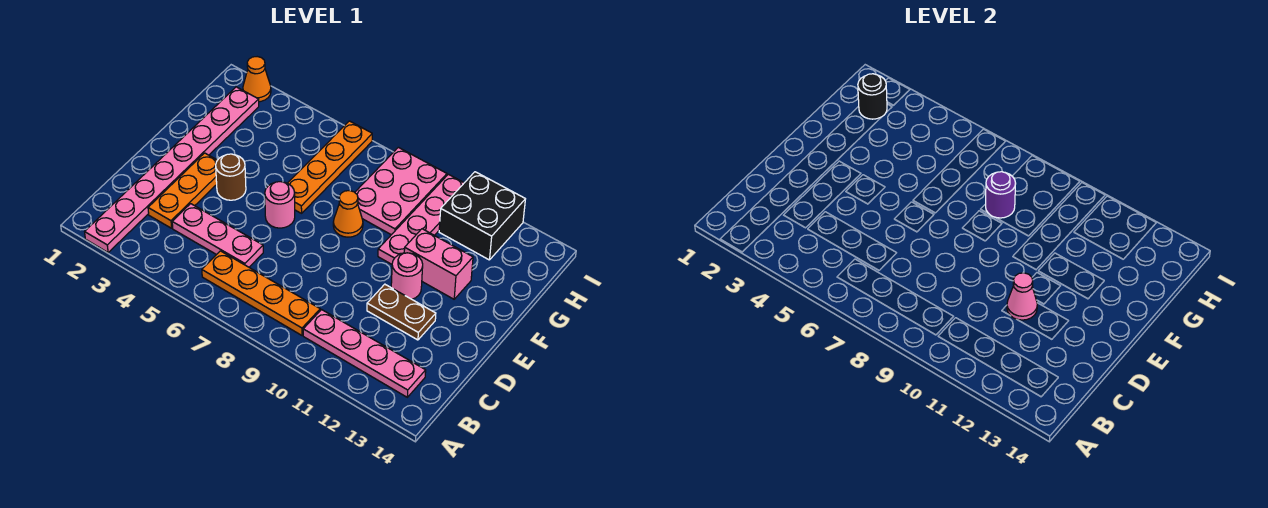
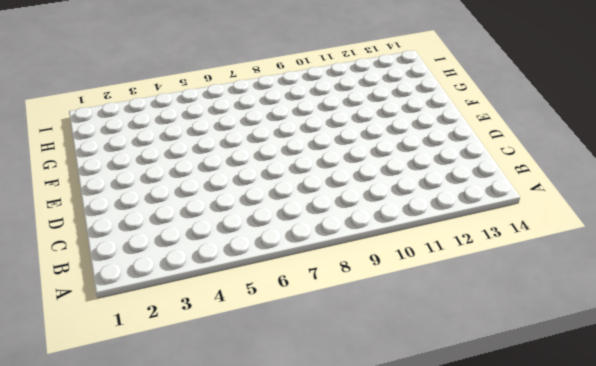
none -> pink 1x8 plate [85,87,259,253]
none -> orange 1x4 plate [202,251,320,335]
none -> pink 1x4 plate [303,310,426,397]

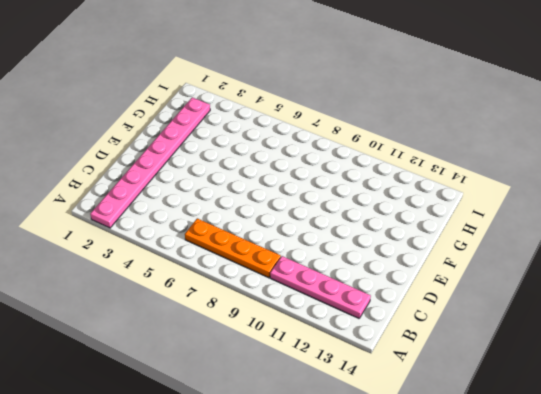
none -> orange 1x3 plate [148,153,217,228]
none -> pink 1x3 plate [172,204,263,267]
none -> brown 1x2 plate [367,284,436,340]

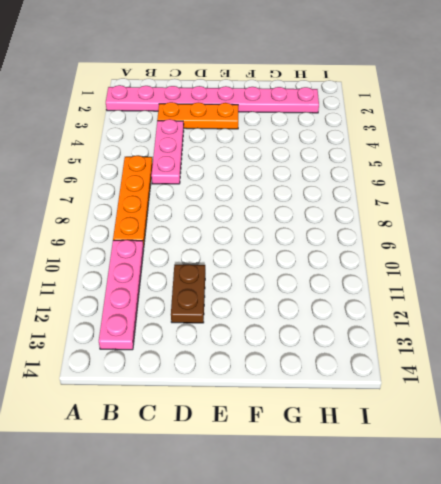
none -> brown 1x1 round brick [216,154,246,200]
none -> pink 1x1 round brick [265,182,295,228]
none -> pink 1x1 round brick [391,253,423,299]

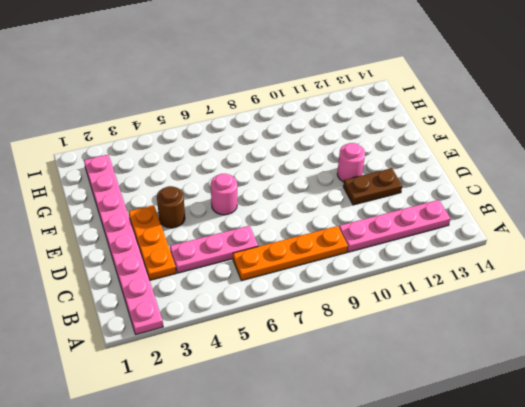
none -> orange 1x4 plate [288,121,372,213]
none -> orange 1x1 cone [333,191,363,237]
none -> pink 1x4 plate [378,174,464,264]

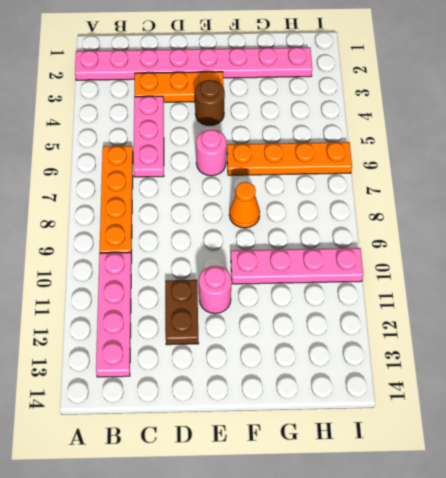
none -> pink 1x2 brick [404,229,473,299]
none -> pink 2x3 plate [355,147,447,235]
none -> black 2x2 brick [439,172,525,260]

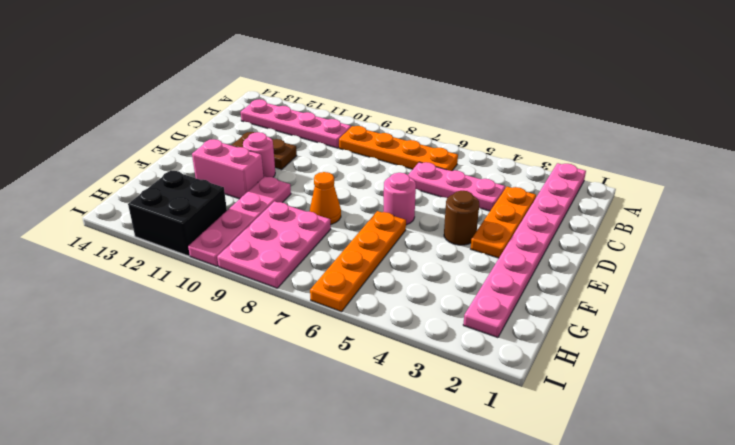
none -> orange 1x1 cone [243,57,271,102]
none -> pink 1x1 cone [1007,273,1037,320]
none -> purple 1x1 round brick [986,172,1016,218]

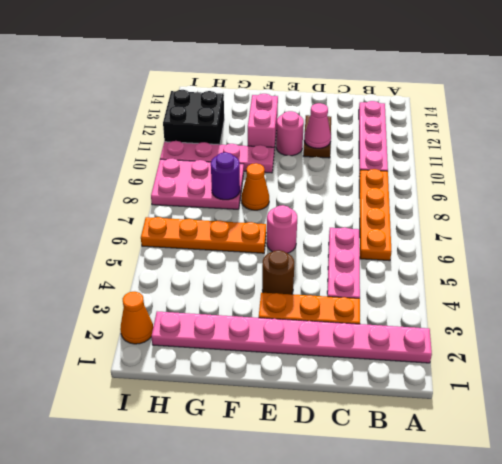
none -> black 1x1 round brick [858,74,887,119]

